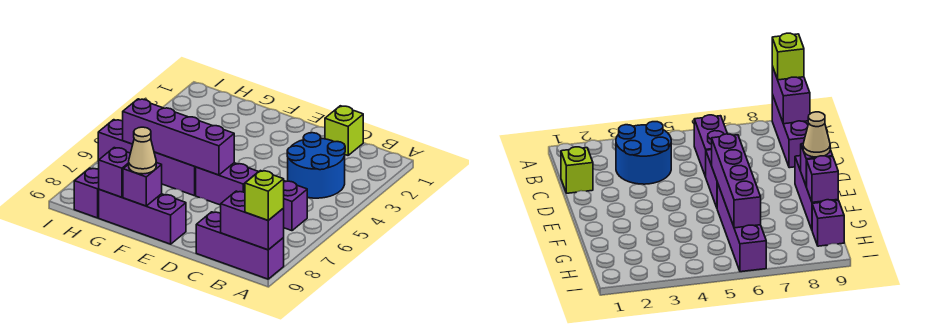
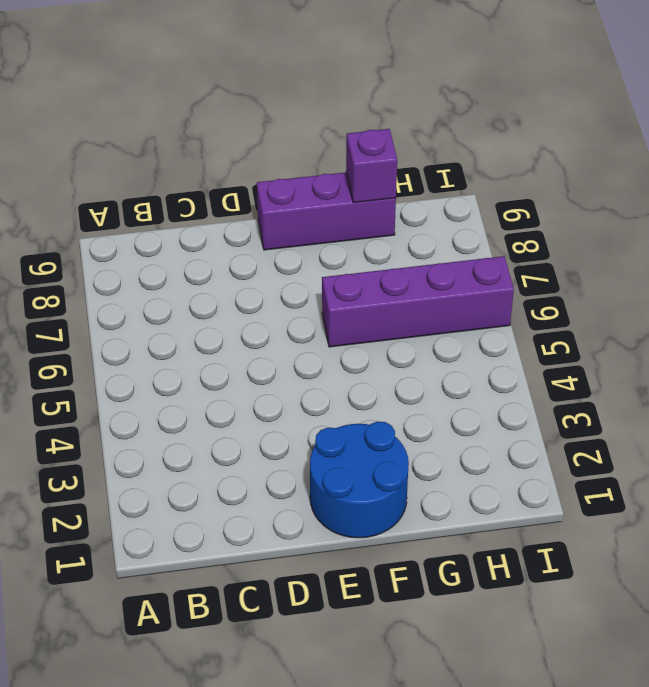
blue 2x2 round brick [310,421,409,538] -> blue 2x2 round brick moved to [287,133,345,198]
none -> purple 1x3 brick [196,212,284,279]
none -> purple 1x2 brick [284,181,307,231]
none -> lime 1x1 brick [325,106,363,155]

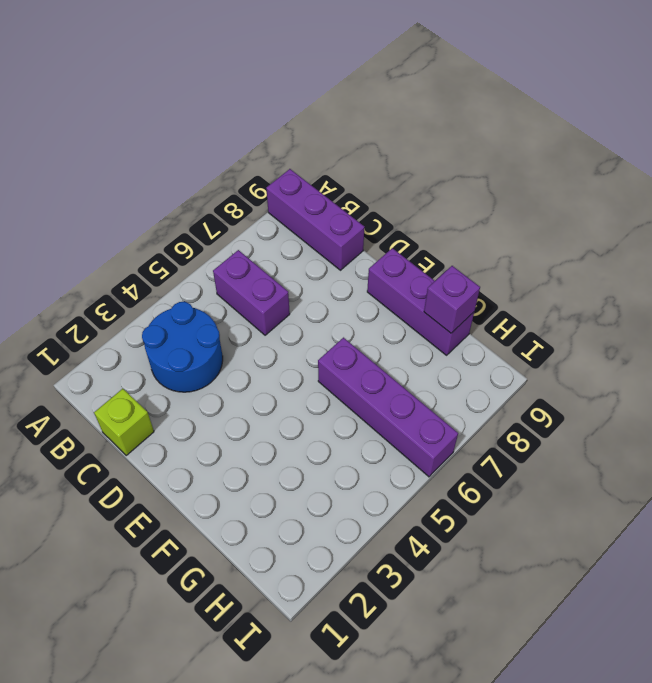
none -> purple 1x2 brick [196,163,258,205]
none -> purple 1x1 brick [74,168,99,218]
none -> purple 1x2 brick [221,191,284,250]

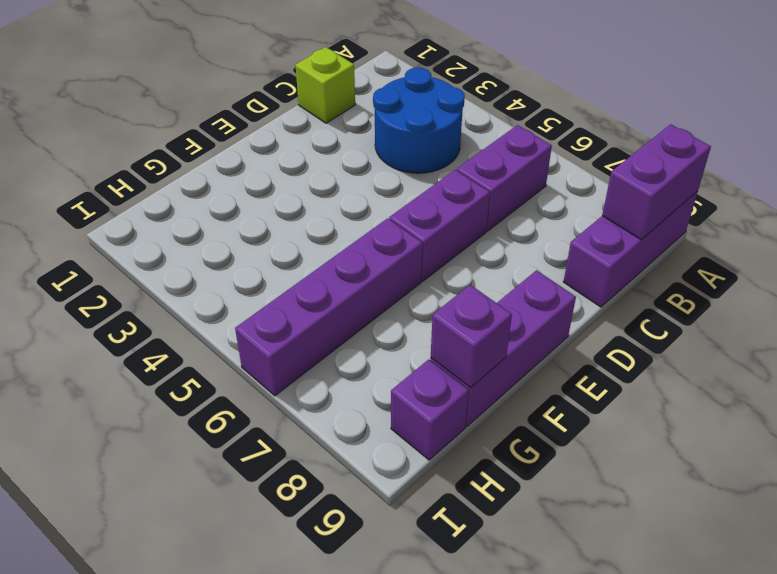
none -> purple 1x4 brick [123,99,234,175]
none -> purple 1x1 brick [123,163,162,206]
none -> lime 1x1 brick [245,171,284,220]

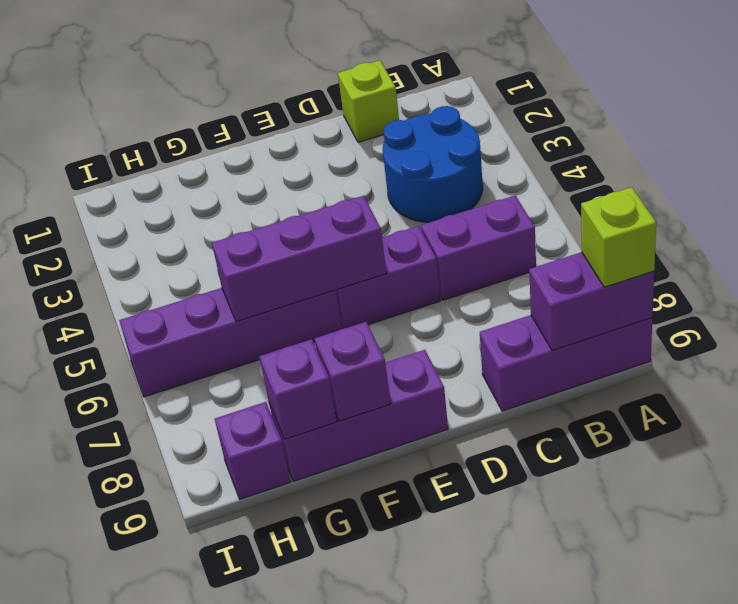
purple 1x3 brick [212,196,386,322] -> purple 1x4 brick [123,99,234,175]
none -> tan 1x1 cone [129,127,156,174]

